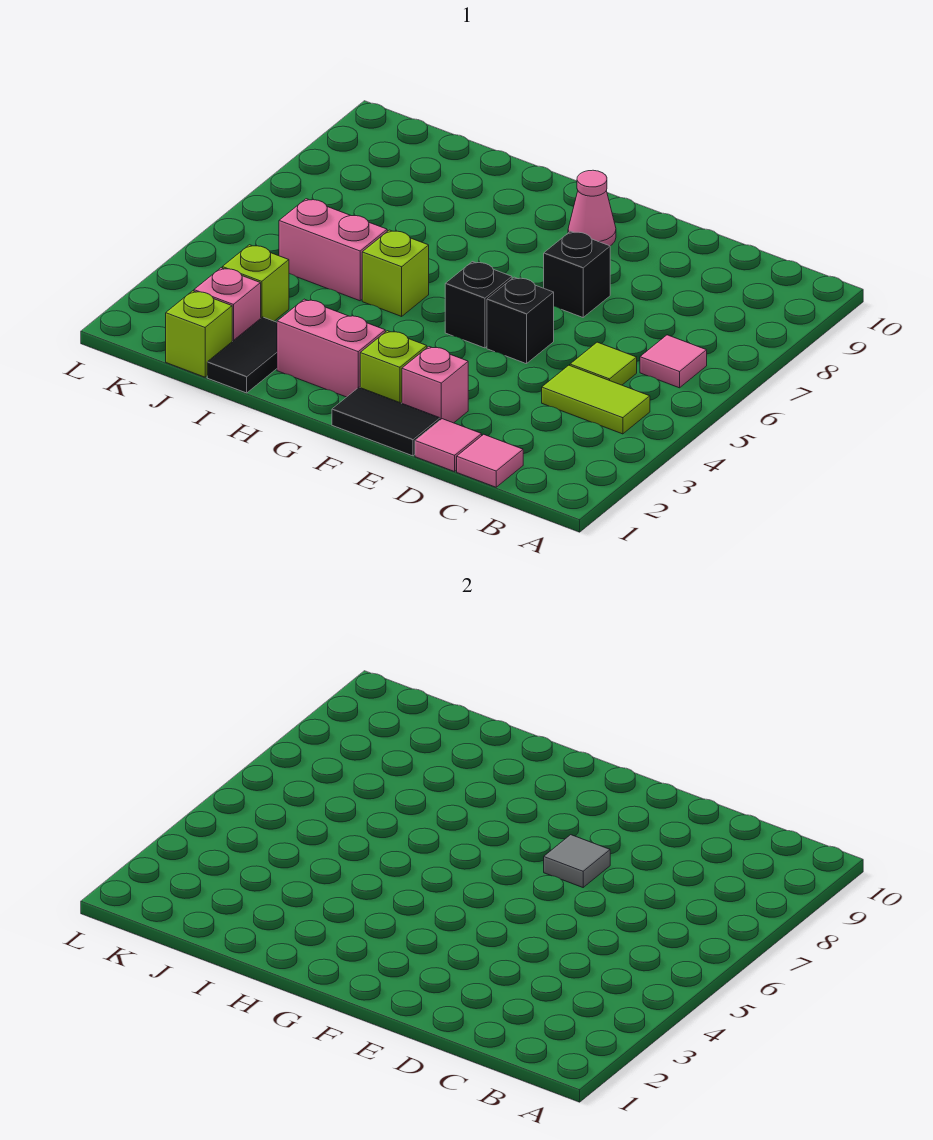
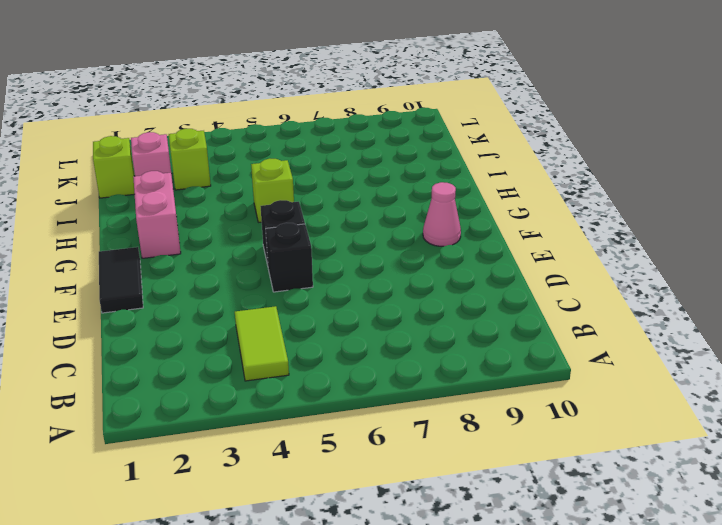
none -> pink 1x1 tile [640,335,707,388]
none -> pink 1x1 tile [457,434,523,487]
none -> lime 1x1 tile [570,342,637,385]

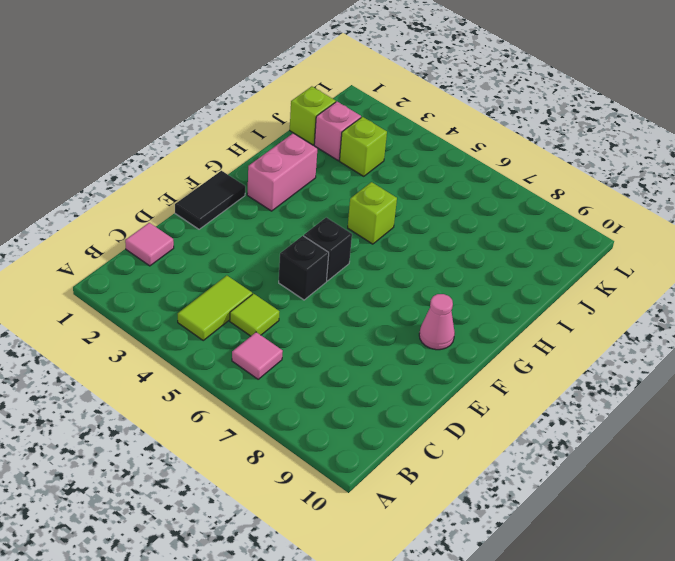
none -> pink 1x1 tile [415,419,482,472]
none -> pink 1x1 brick [402,347,468,423]
none -> black 1x1 brick [544,231,610,317]

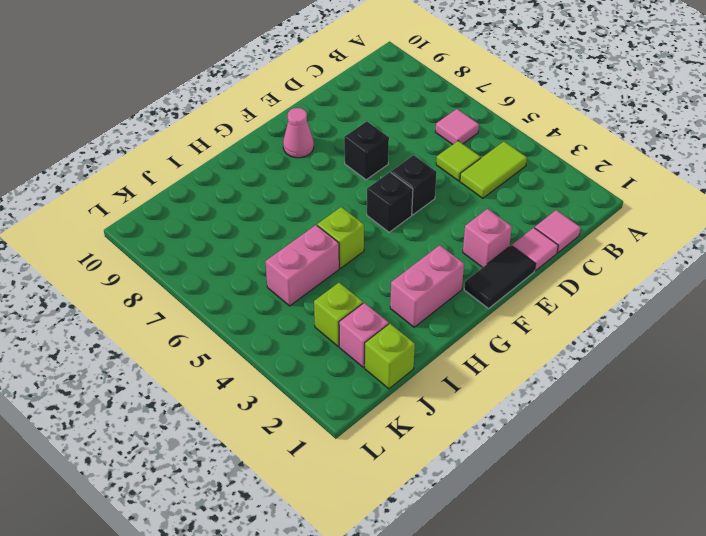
none -> lime 1x1 brick [360,331,427,403]
none -> black 1x2 tile [207,317,277,393]
none -> grey 1x1 tile [544,835,610,887]

